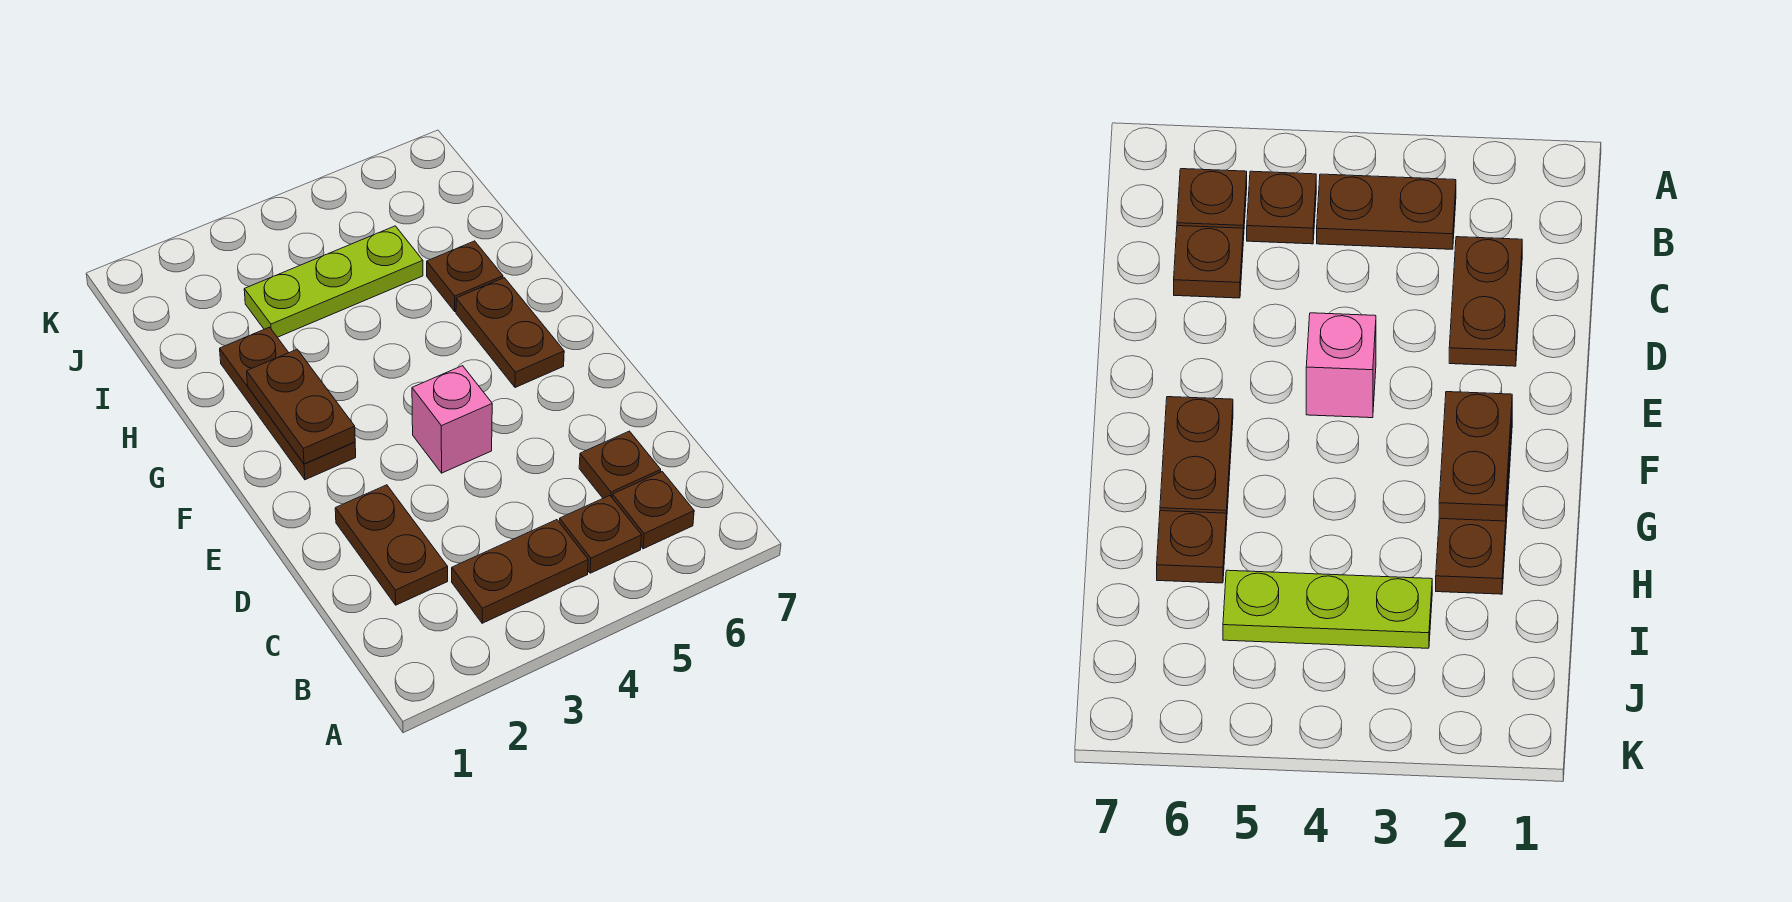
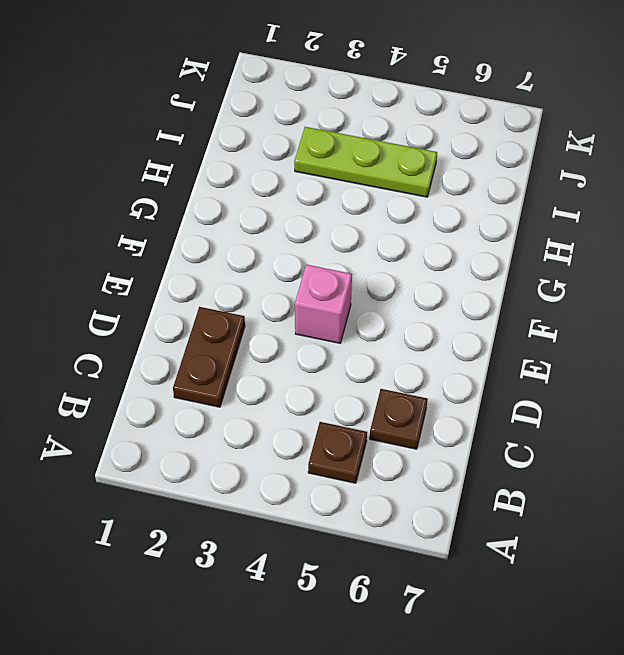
none -> brown 1x2 plate [452,520,588,623]
none -> brown 1x1 plate [612,472,694,549]

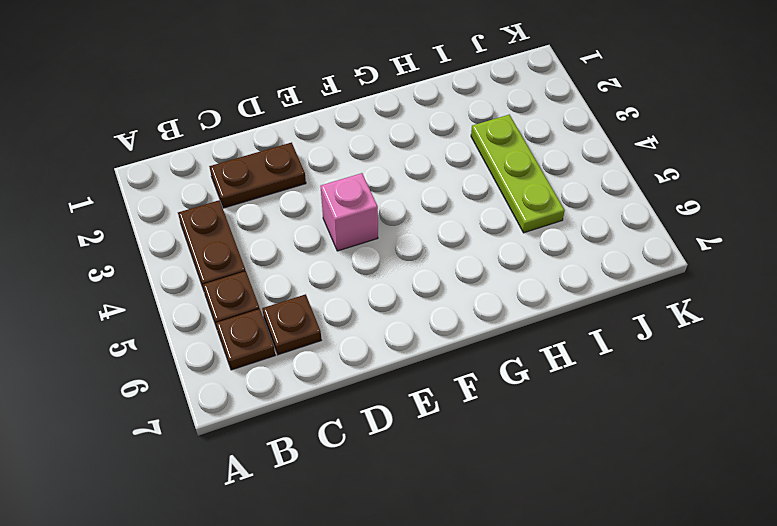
none -> brown 1x3 plate [220,327,356,480]
none -> brown 1x2 plate [456,278,564,388]

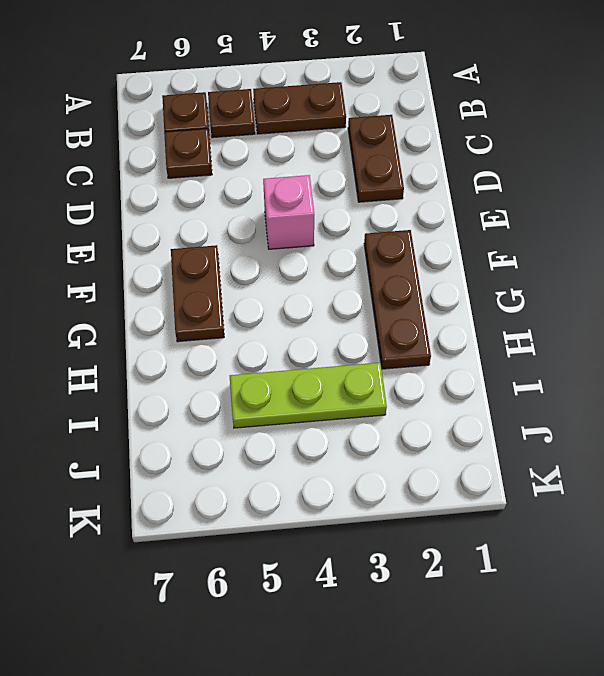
none -> brown 1x1 plate [427,241,503,311]
none -> brown 1x2 plate [247,350,355,464]

